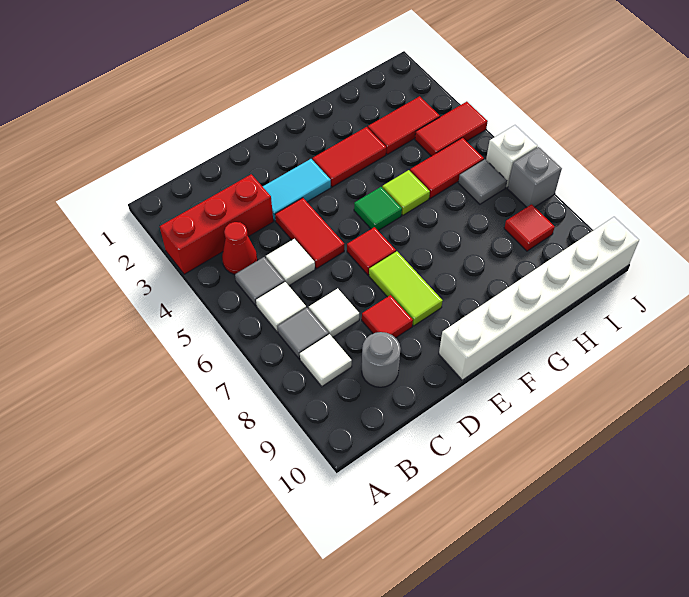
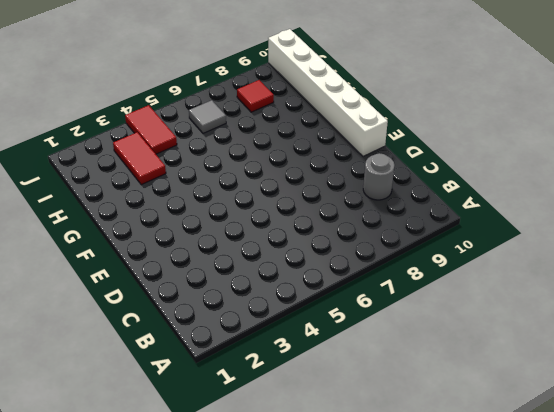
none -> red 1x3 brick [160,174,273,274]
none -> red 1x1 cone [222,222,257,274]
none -> grey 1x1 tile [235,257,284,306]

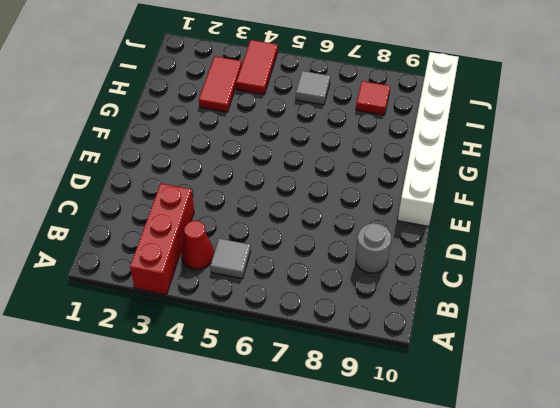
none -> white 1x1 tile [256,282,306,332]
none -> grey 1x1 tile [278,308,329,359]
none -> white 1x1 tile [300,334,352,386]

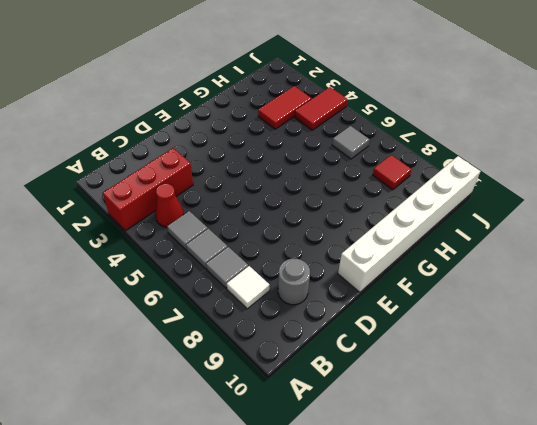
grey 1x1 tile [186,229,227,269] -> white 1x1 tile [256,282,306,332]
none -> white 1x1 tile [266,239,315,286]
none -> white 1x1 tile [309,288,359,337]
none -> cyan 1x2 tile [263,159,331,221]

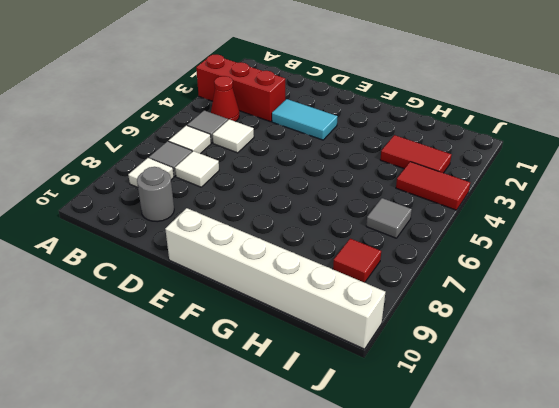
none -> red 1x2 tile [275,198,344,269]
none -> red 1x1 tile [362,295,413,338]
none -> red 1x1 tile [347,227,396,275]

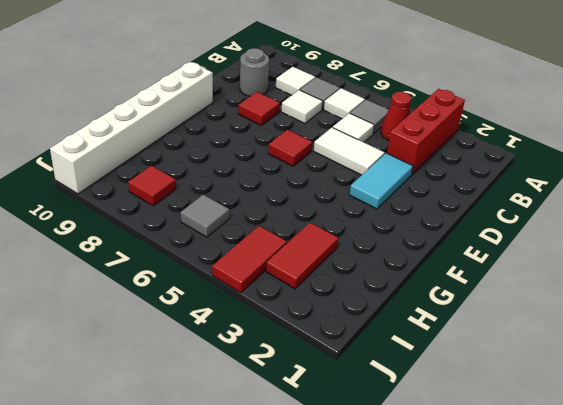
white 1x2 tile [314,127,385,175] -> red 1x2 tile [275,198,344,269]
none -> lime 1x2 tile [369,251,443,326]
none -> red 1x2 tile [313,127,386,187]
none -> green 1x1 tile [354,187,402,231]

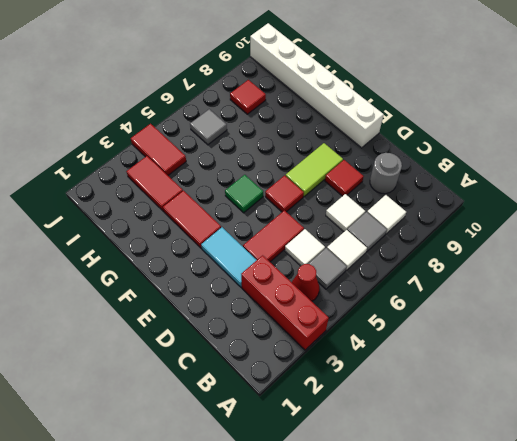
none -> lime 1x1 tile [382,170,430,215]
none -> red 1x2 tile [410,138,484,198]
none -> white 1x1 brick [486,125,537,188]

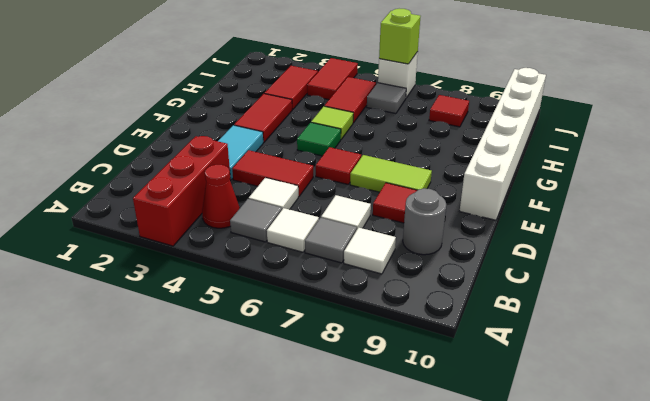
lime 1x1 brick [379,9,421,64] -> none
none -> grey 1x1 brick [508,147,562,207]

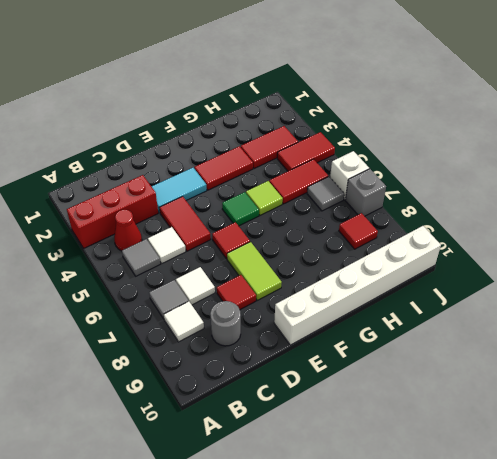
none -> white 1x1 tile [256,282,306,332]

